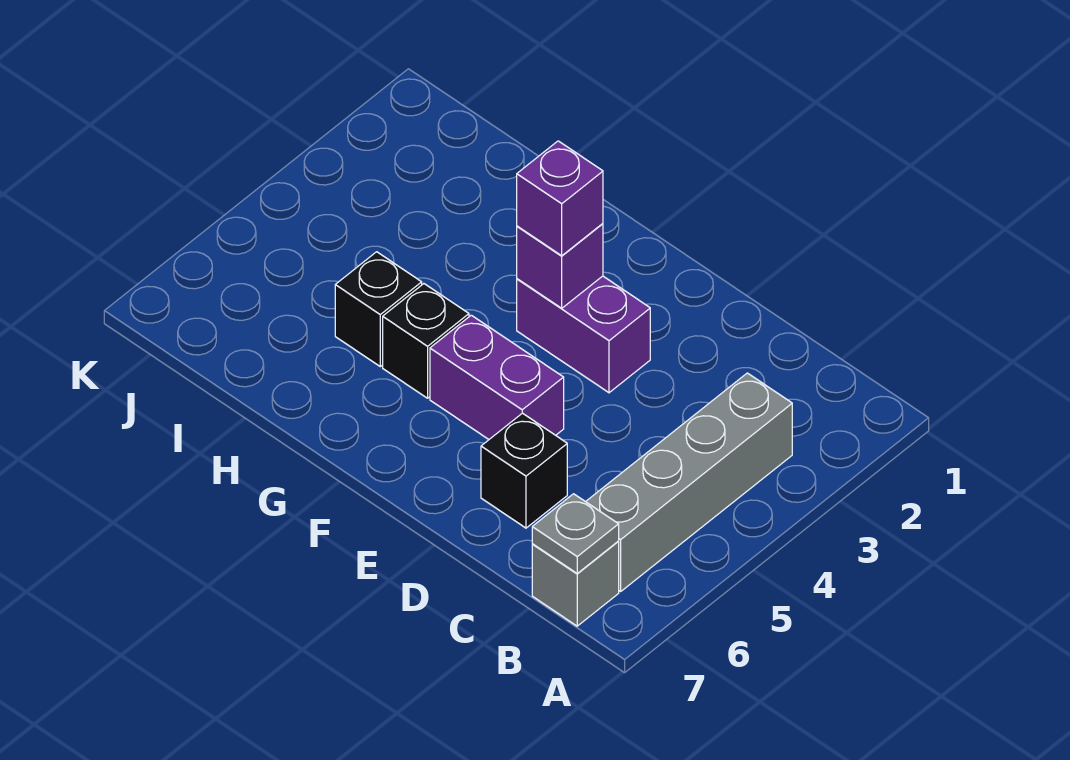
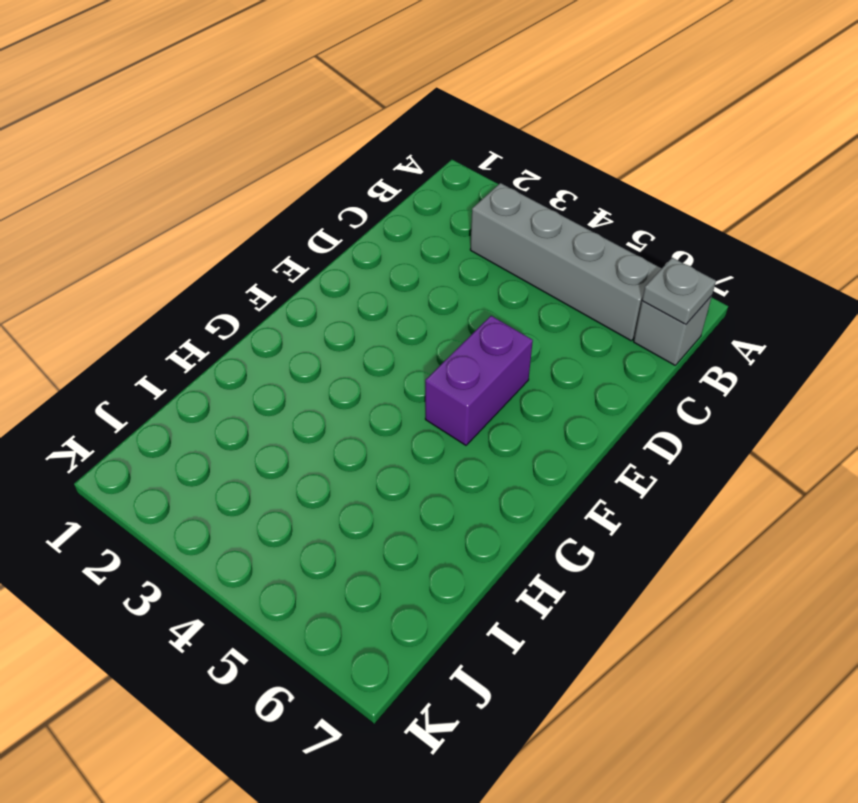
none -> black 1x1 brick [481,413,567,528]
none -> purple 1x2 brick [517,276,650,393]

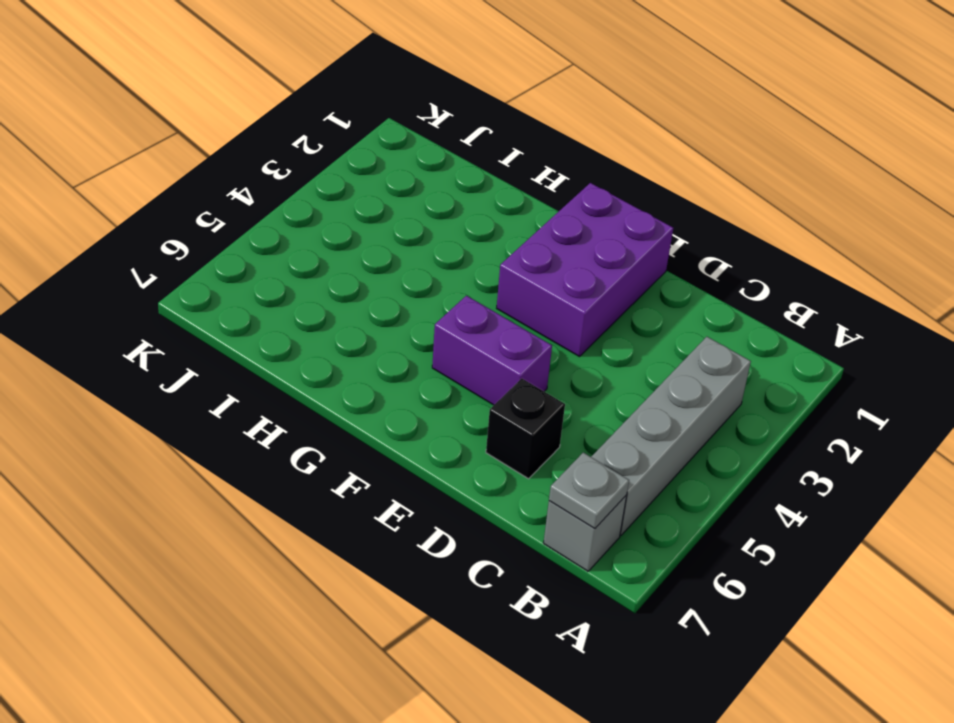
purple 2x3 brick [497,183,673,357] -> purple 1x2 brick [517,276,650,393]
none -> black 1x1 brick [383,284,469,398]
none -> black 1x1 brick [335,252,422,366]

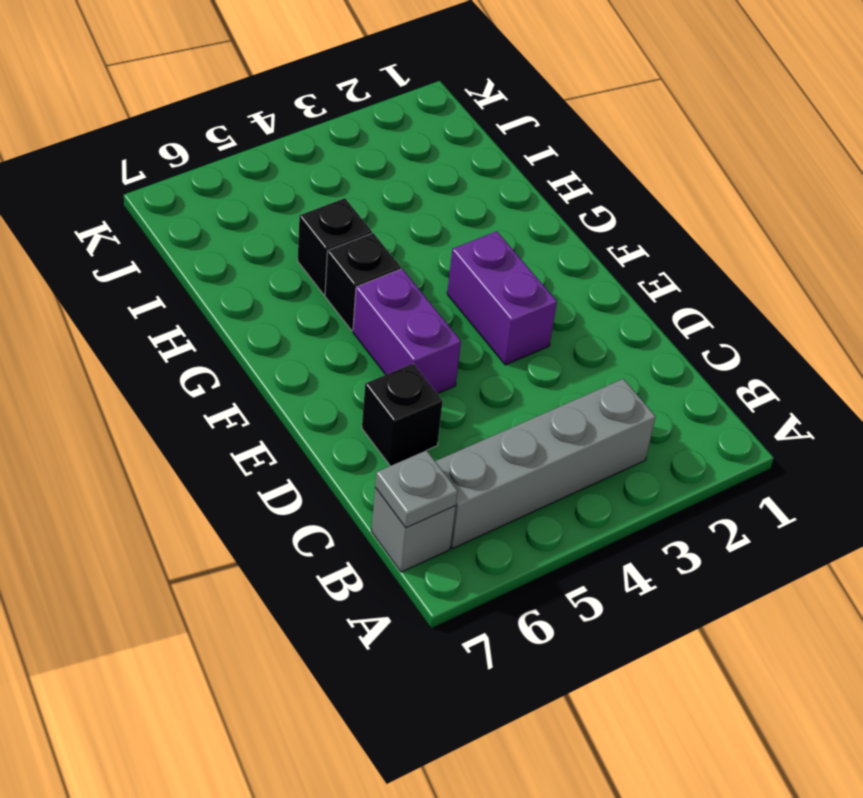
none -> purple 1x1 brick [517,224,603,308]
none -> purple 1x1 brick [517,141,603,256]

